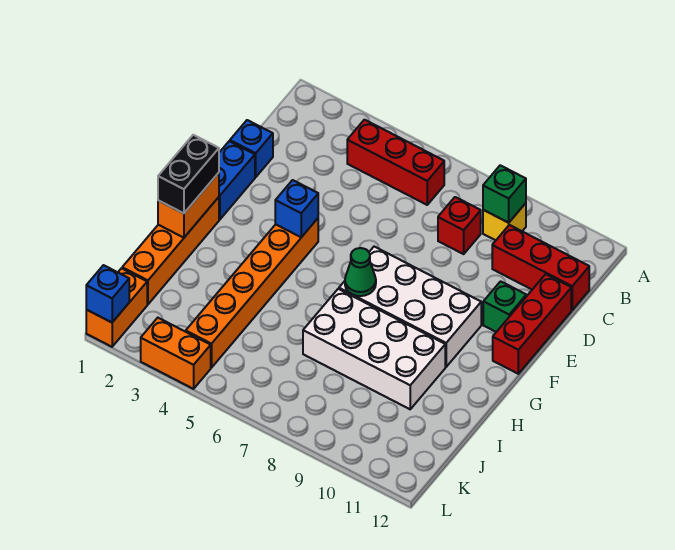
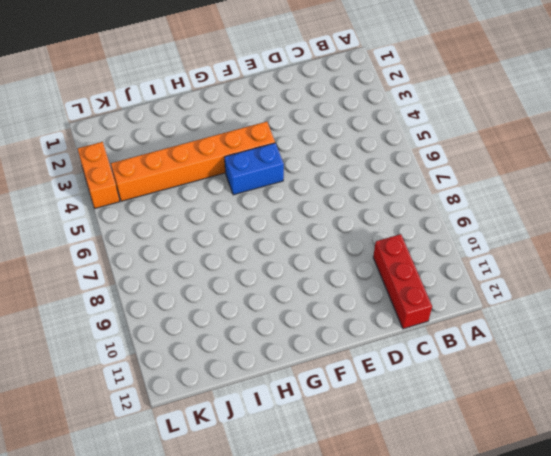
blue 1x2 brick [225,143,284,195] -> blue 1x2 brick moved to [219,141,255,220]
none -> red 1x3 brick [347,120,444,205]
none -> yellow 1x1 brick [483,203,526,240]
none -> red 1x1 brick [438,197,481,254]

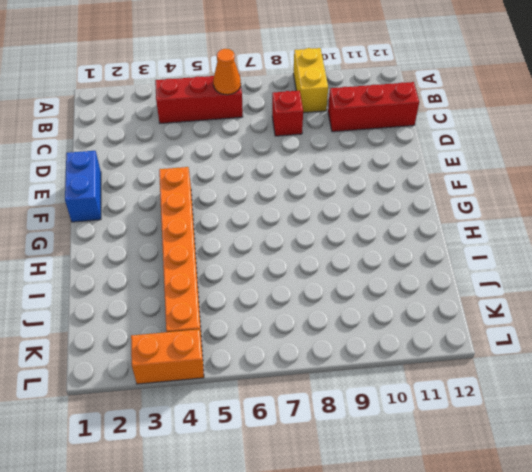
yellow 1x2 brick [293,48,328,113] -> yellow 1x1 brick [483,203,526,240]
orange 1x1 cone [213,49,241,95] -> none
none -> blue 1x1 brick [230,120,273,177]
none -> red 1x3 brick [493,274,571,374]
none -> green 1x1 brick [483,281,526,332]

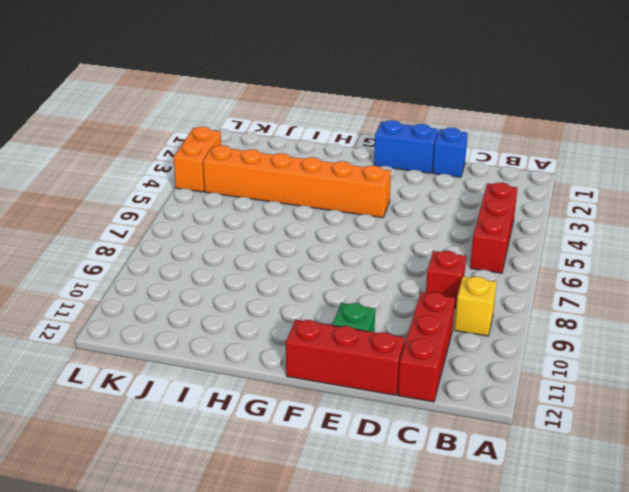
none -> white 2x4 brick [339,247,481,367]
none -> orange 1x4 brick [122,197,219,304]
none -> white 2x4 brick [303,289,445,409]

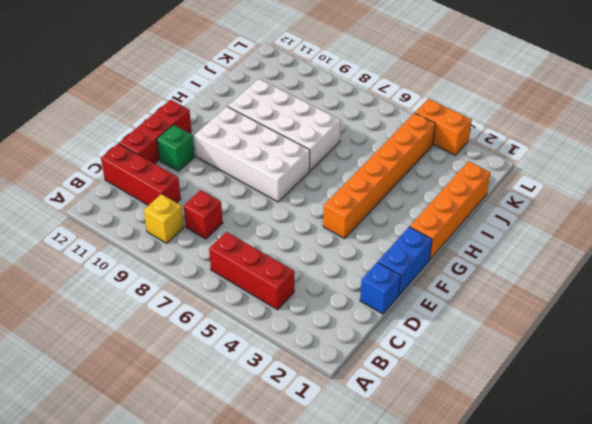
none -> orange 1x2 brick [86,268,147,347]
none -> green 1x1 brick [483,165,526,223]
none -> blue 1x1 brick [275,180,318,237]

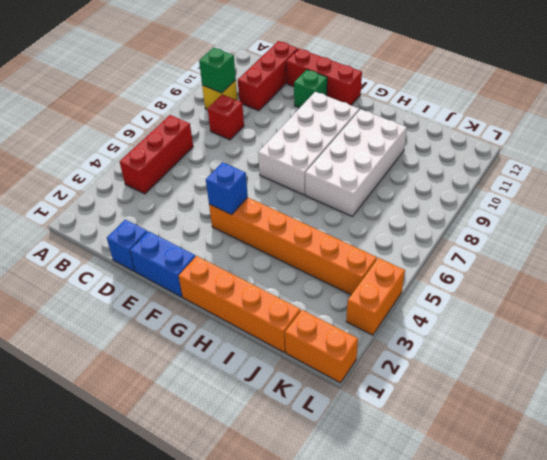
none -> orange 1x2 brick [158,173,219,238]
none -> green 1x1 cone [345,248,376,296]
none -> blue 1x1 brick [86,265,129,322]

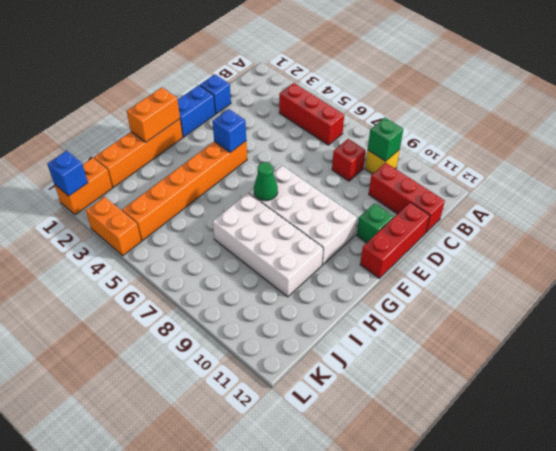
none -> black 1x2 brick [158,135,219,213]

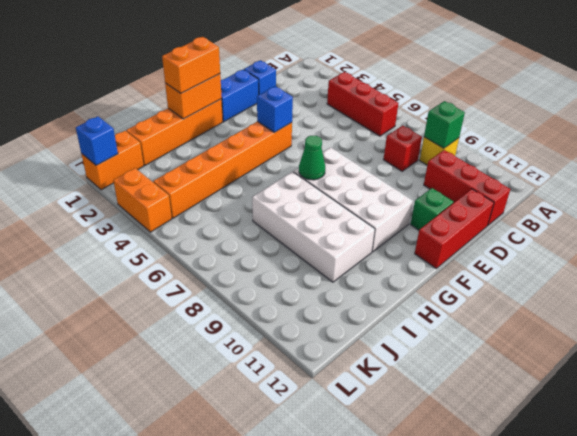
orange 1x2 brick [162,37,220,93] -> black 1x2 brick [158,135,219,213]

